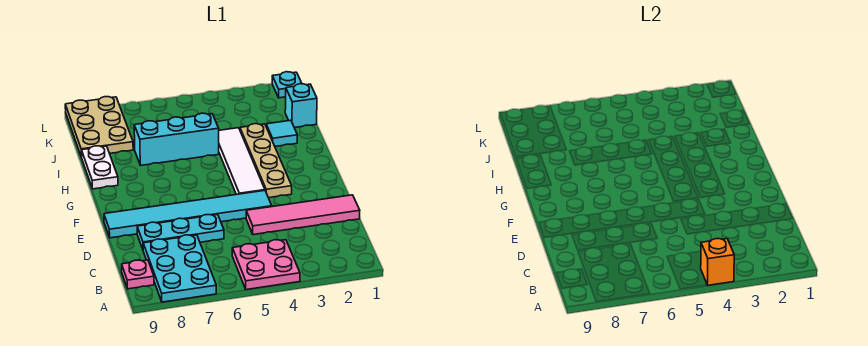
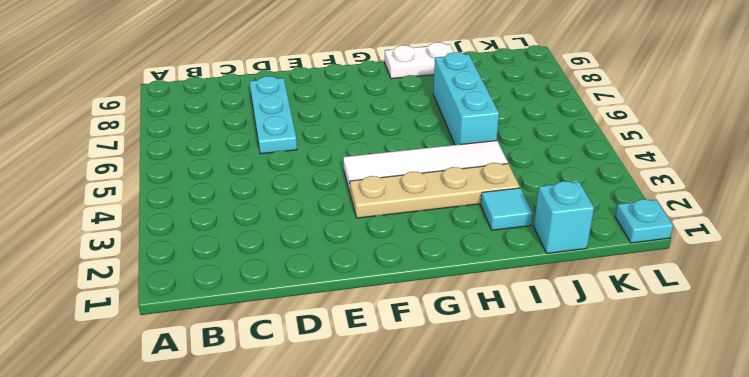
none -> pink 2x2 plate [232,240,300,290]
none -> cyan 2x3 plate [143,235,216,302]
none -> pink 1x1 plate [122,260,154,289]

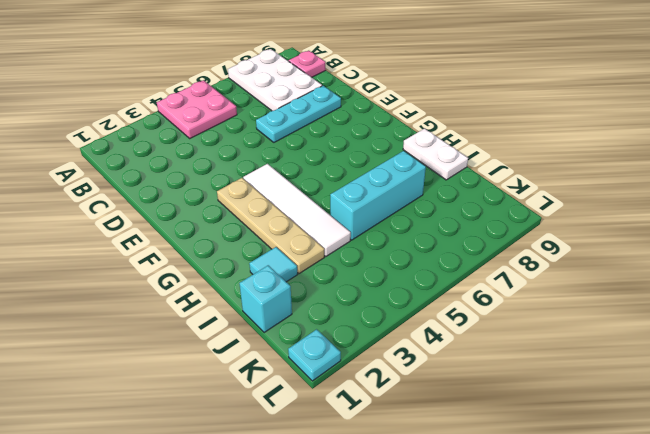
white 2x3 plate [228,49,322,111] -> cyan 2x3 plate [143,235,216,302]
none -> pink 1x4 tile [246,195,360,235]
none -> cyan 1x6 tile [104,191,272,238]
none -> tan 2x3 plate [65,97,133,157]

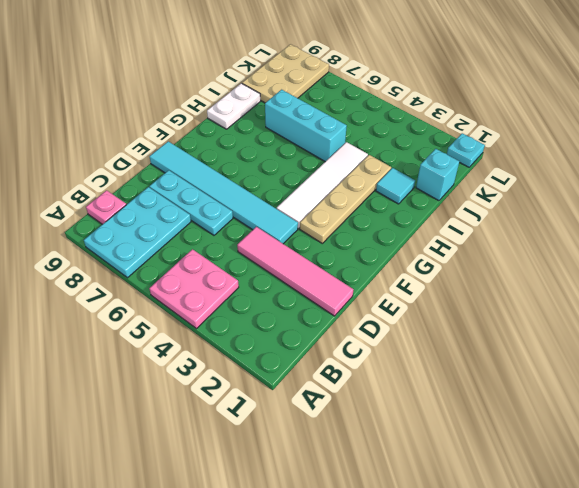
none -> orange 1x1 brick [701,239,734,285]

